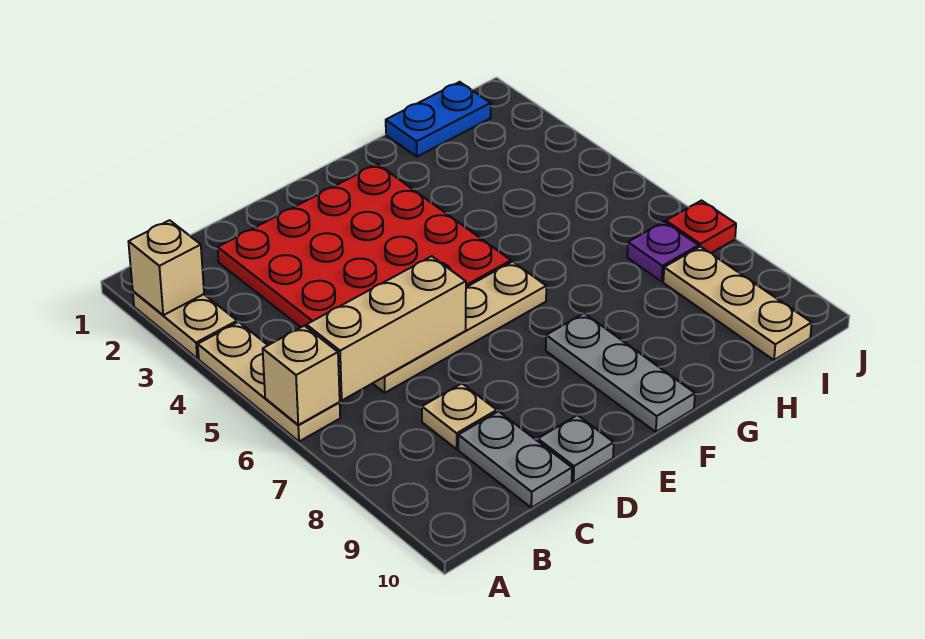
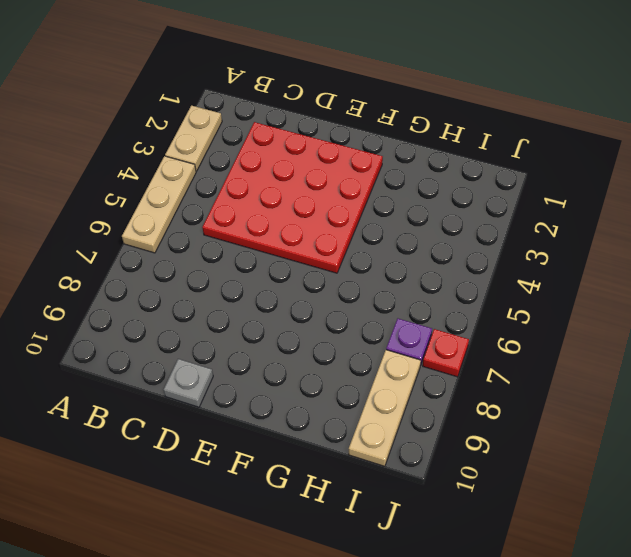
none -> tan 1x4 plate [373,262,546,393]
none -> tan 1x1 plate [422,384,497,449]
none -> grey 1x2 plate [458,411,572,508]

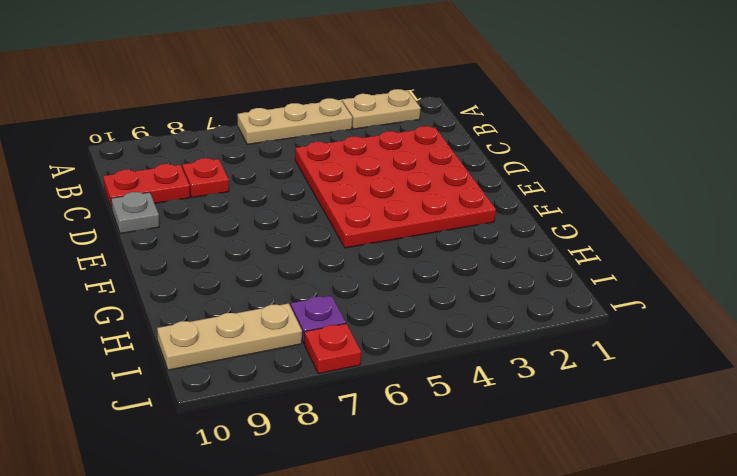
red 1x1 plate [182,158,229,198] -> tan 1x1 plate [422,384,497,449]
red 1x2 plate [103,164,190,209] -> grey 1x2 plate [458,411,572,508]
none -> tan 1x4 plate [373,262,546,393]
none -> grey 1x3 plate [546,313,695,432]
none -> blue 1x2 plate [386,82,491,157]

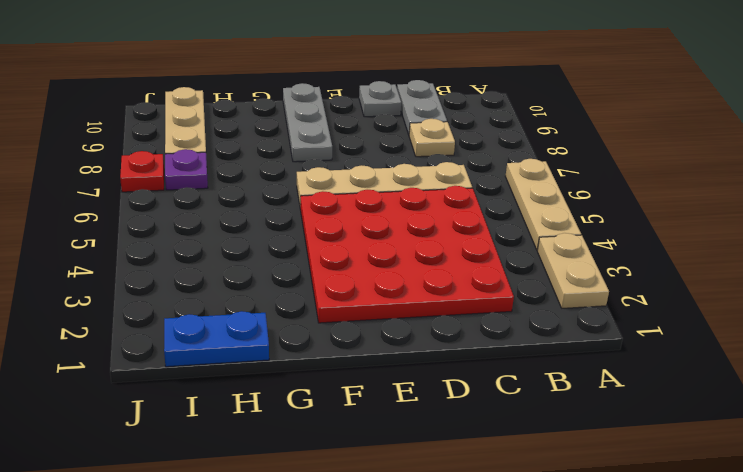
none -> tan 1x1 brick [129,220,204,315]
none -> tan 1x1 brick [263,326,340,425]
none -> tan 1x3 brick [307,256,466,400]

